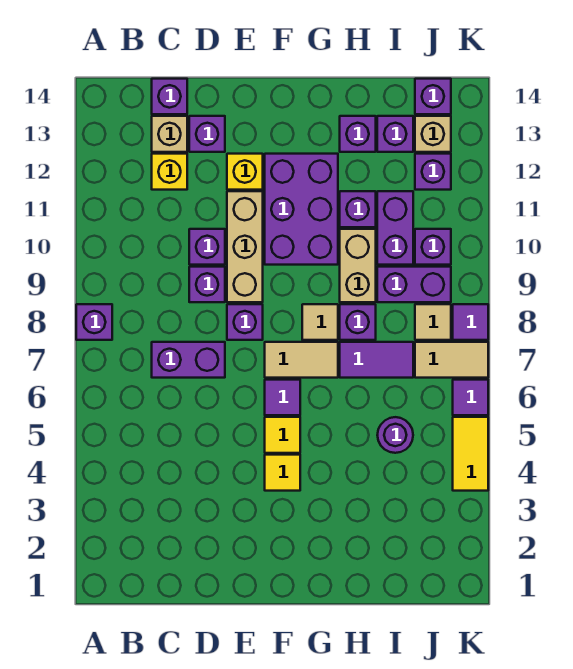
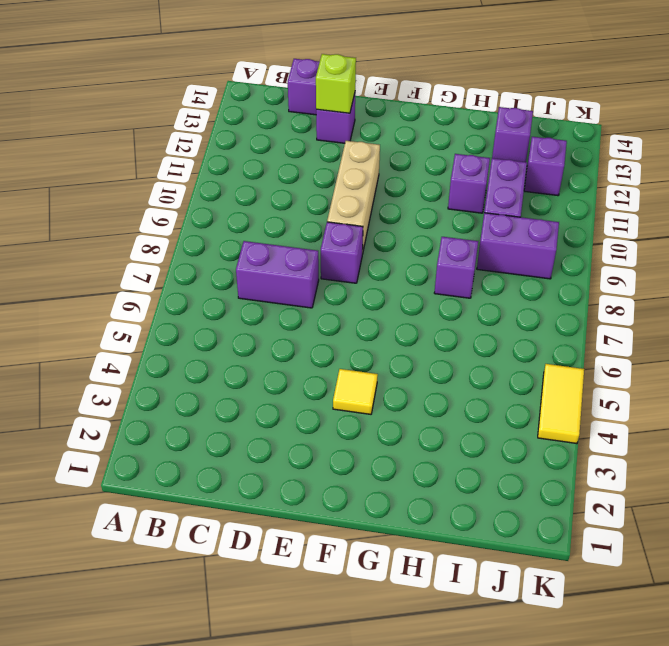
lime 1x1 brick [316,54,356,113] -> none
none -> purple 1x1 brick [76,304,112,340]
none -> yellow 1x1 brick [152,154,187,190]
none -> tan 1x1 brick [152,116,187,152]
none -> purple 1x1 brick [189,267,225,302]

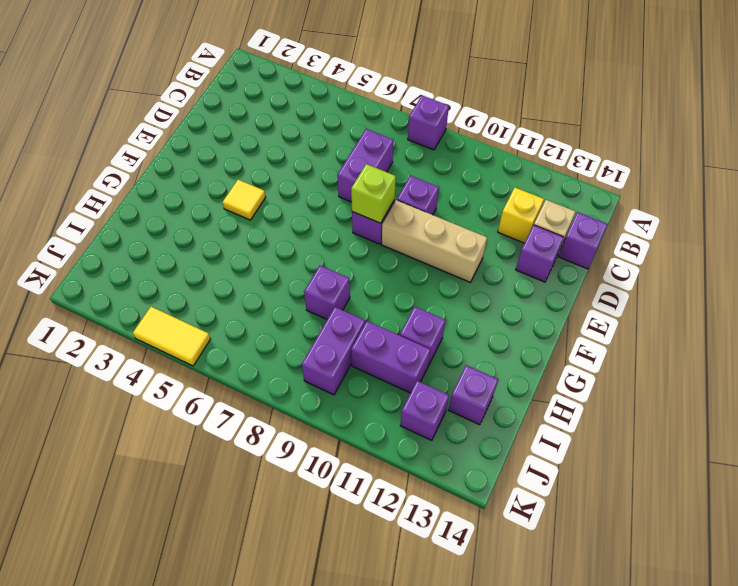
lime 1x1 brick [351,164,396,223] -> none
none -> purple 1x1 brick [189,229,225,265]
none -> yellow 1x1 brick [227,154,263,190]
none -> yellow 1x1 tile [265,417,300,453]
none -> purple 1x1 tile [265,380,300,415]

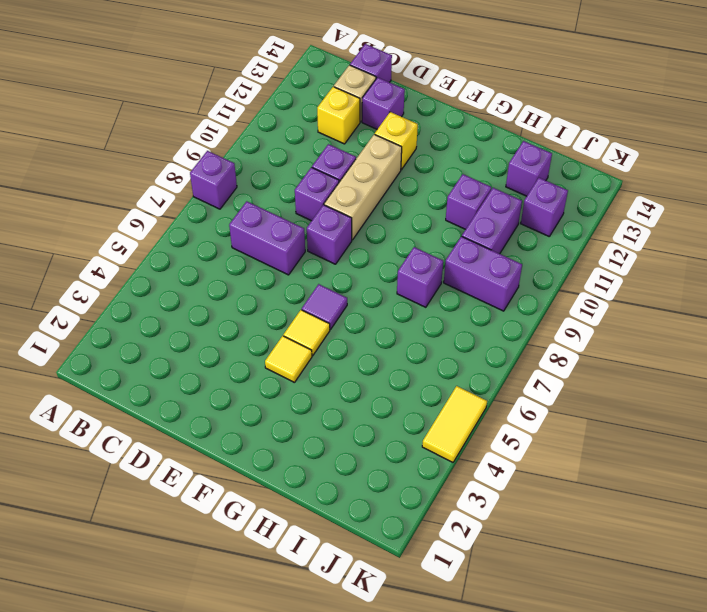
none -> tan 1x2 tile [265,342,338,378]
none -> purple 2x3 brick [265,154,338,265]
none -> tan 1x1 tile [302,304,338,340]
none -> purple 1x2 tile [340,342,413,378]

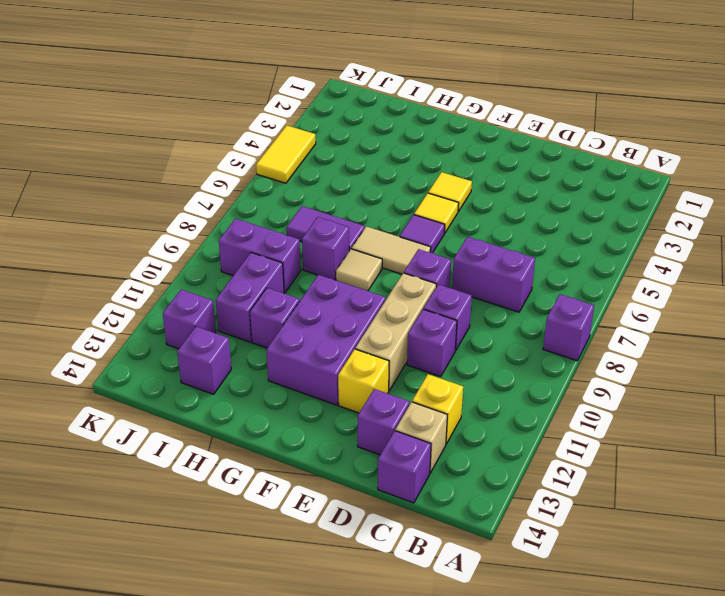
none -> tan 1x2 brick [340,229,376,302]
none -> purple 1x1 brick [340,116,376,152]
none -> purple 1x1 round brick [377,417,413,453]
none -> tan 1x2 tile [415,342,488,378]

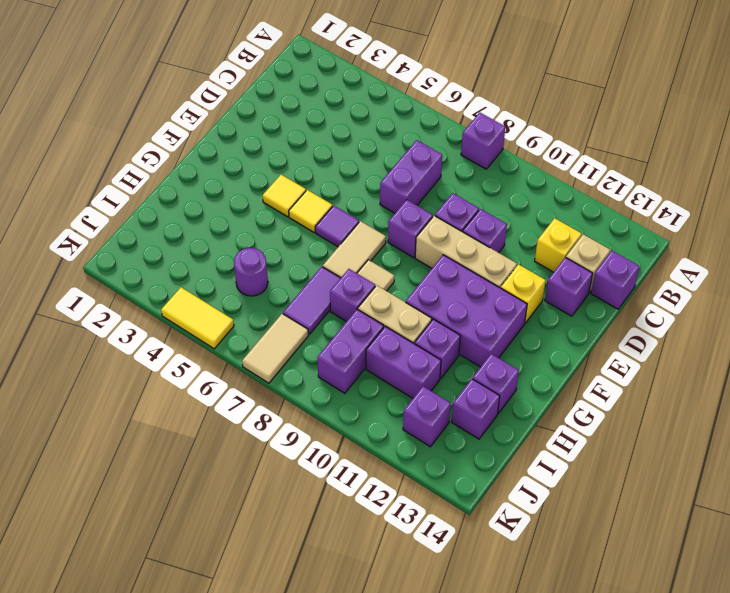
none -> tan 1x1 tile [415,304,451,340]
none -> purple 1x1 brick [415,229,451,265]
none -> tan 1x1 brick [415,116,451,152]
none -> purple 1x1 brick [415,79,451,114]

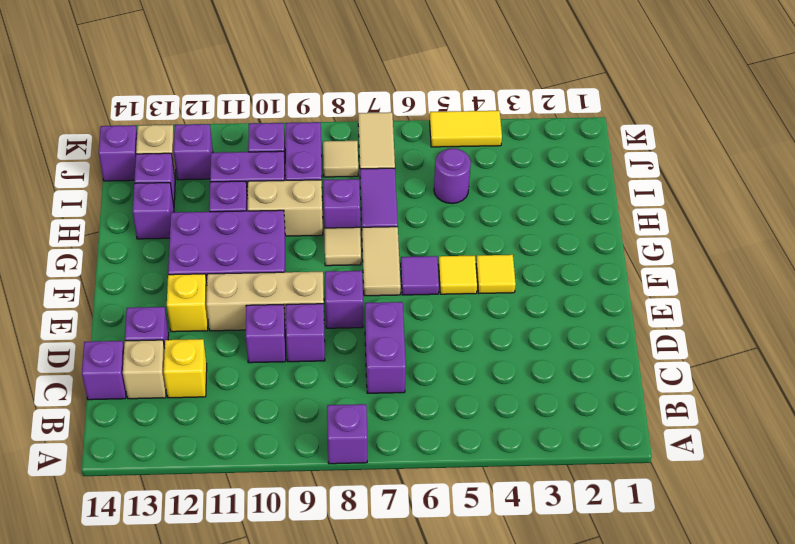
none -> purple 1x1 tile [453,380,488,415]
none -> purple 1x1 tile [453,304,488,340]

